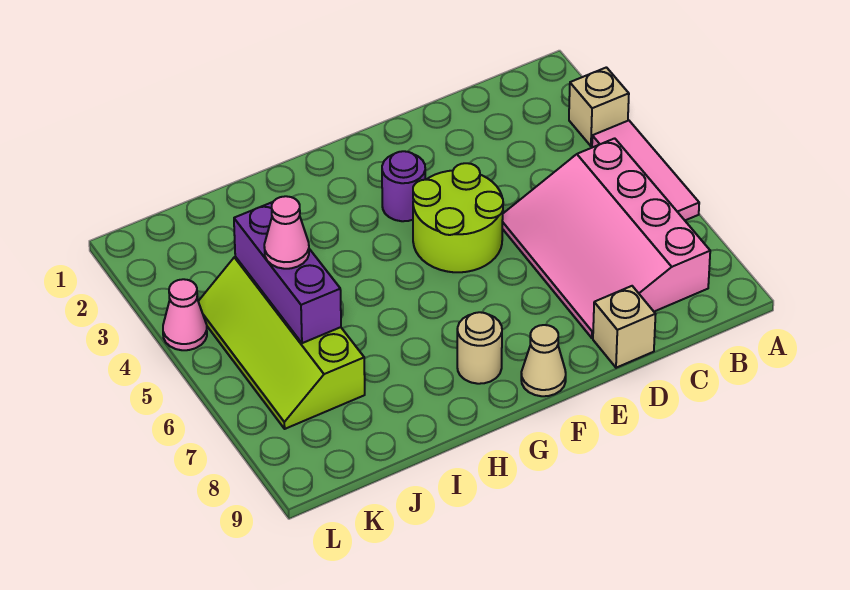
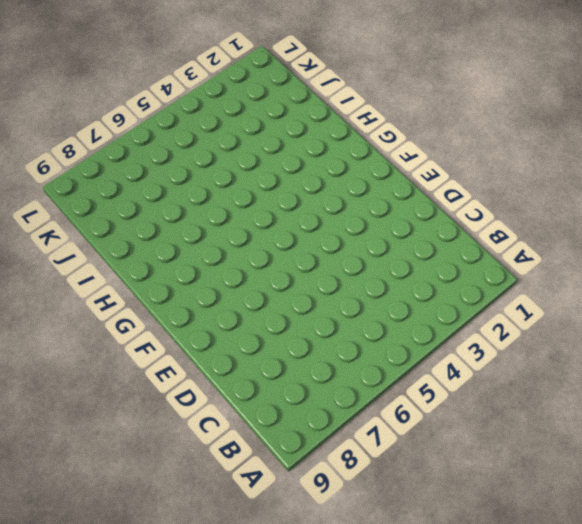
none -> tan 1x1 brick [569,67,629,146]
none -> pink 1x3 tile [592,120,699,220]
none -> pink 3x4 slope [502,138,710,338]

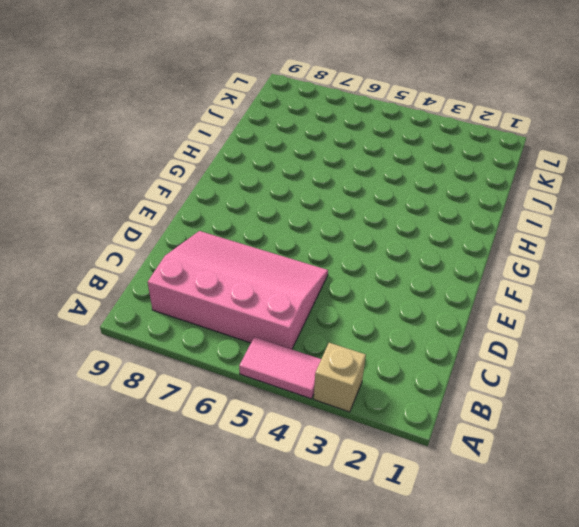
pink 1x2 tile [239,337,321,399] -> pink 1x3 tile [592,120,699,220]
none -> tan 1x1 brick [593,286,656,368]
none -> lime 2x2 round brick [413,163,503,272]
none -> purple 1x1 round brick [382,151,425,221]

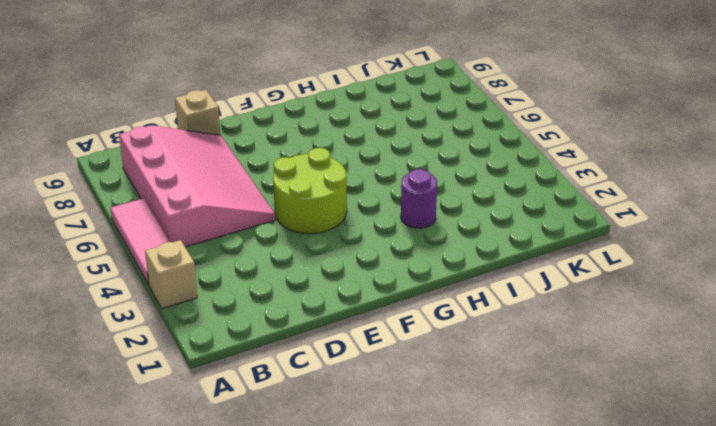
purple 1x1 round brick [401,169,437,228] -> purple 1x1 round brick moved to [382,151,425,221]
none -> tan 1x1 cone [521,325,566,396]
none -> tan 1x1 round brick [457,312,502,384]
none -> lime 2x4 slope [198,257,365,429]

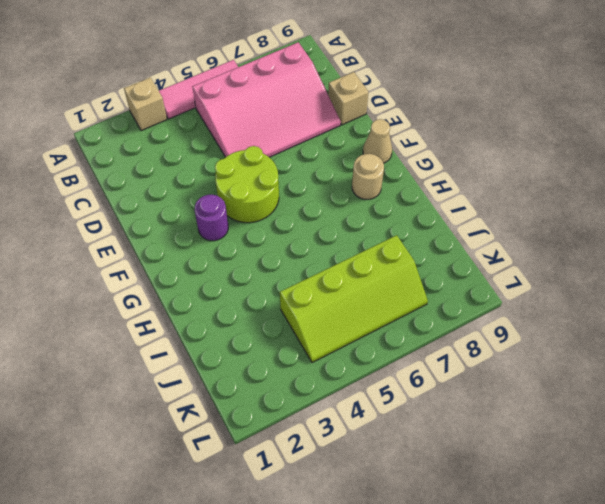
none -> pink 1x1 cone [163,279,207,350]
none -> purple 1x3 brick [234,202,341,343]
none -> pink 1x1 cone [264,196,309,269]

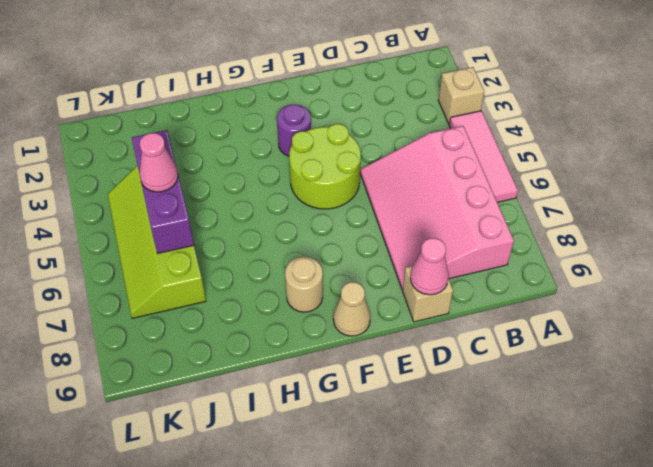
pink 1x1 cone [410,238,449,295] -> pink 1x1 cone moved to [163,279,207,350]

